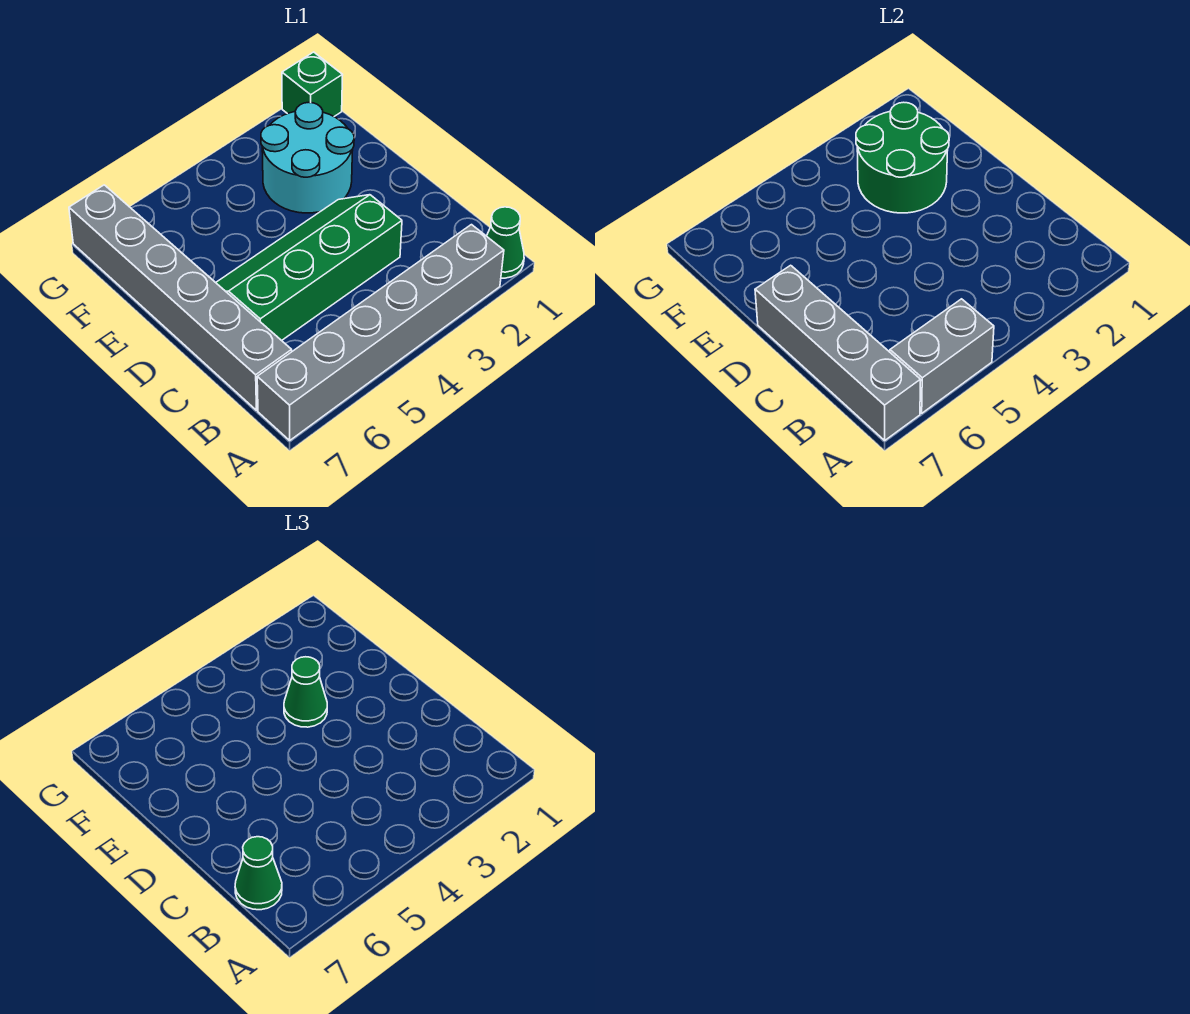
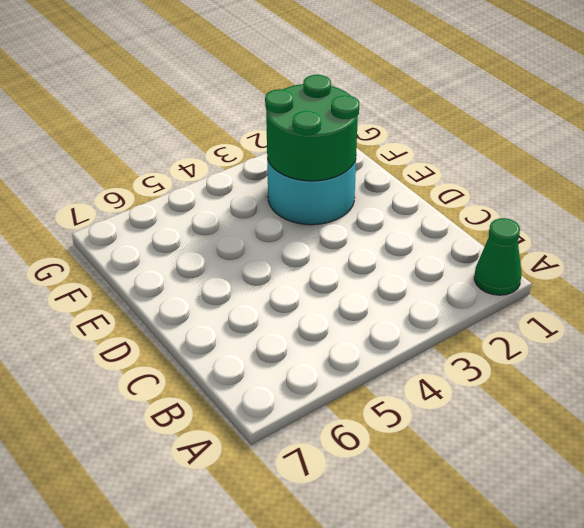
none -> grey 1x6 brick [257,225,504,440]
none -> grey 1x6 brick [69,185,292,410]

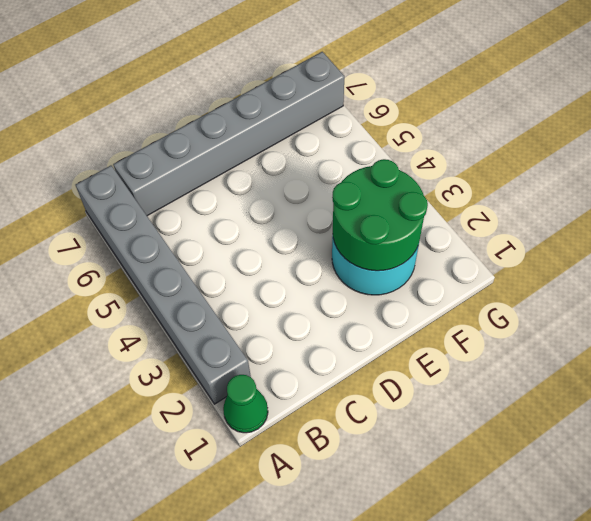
none -> green 2x4 slope [216,195,402,341]
none -> green 1x1 brick [282,52,342,116]

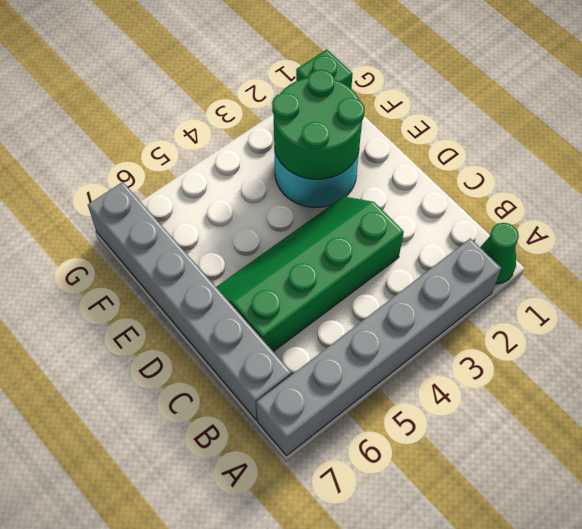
none -> grey 1x2 brick [890,299,994,413]
none -> grey 1x4 brick [755,265,921,440]

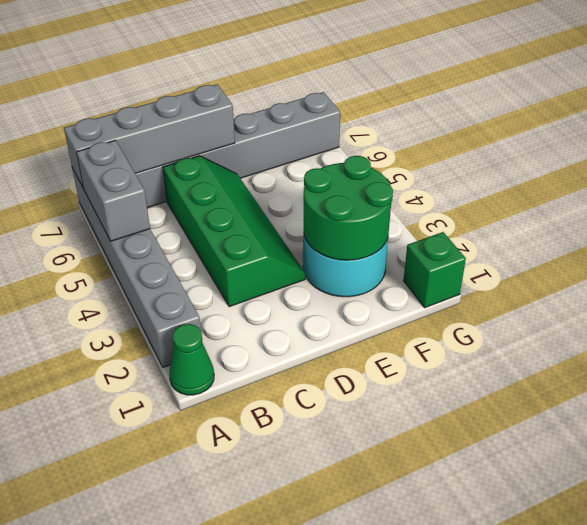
none -> green 1x1 cone [235,837,282,910]
none -> green 1x1 cone [284,657,327,727]

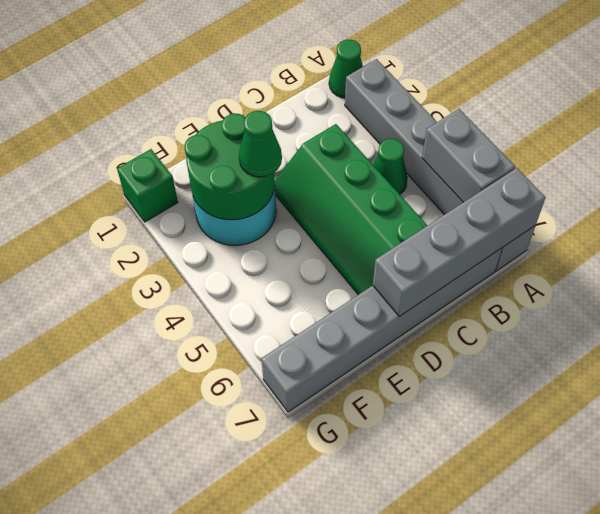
green 1x1 cone [373,139,408,194] -> green 1x1 cone moved to [235,837,282,910]

